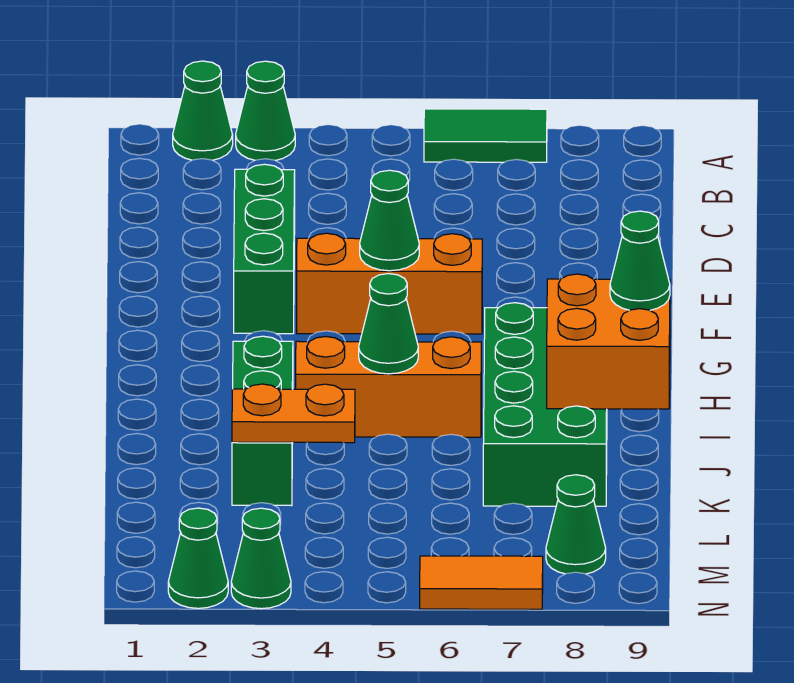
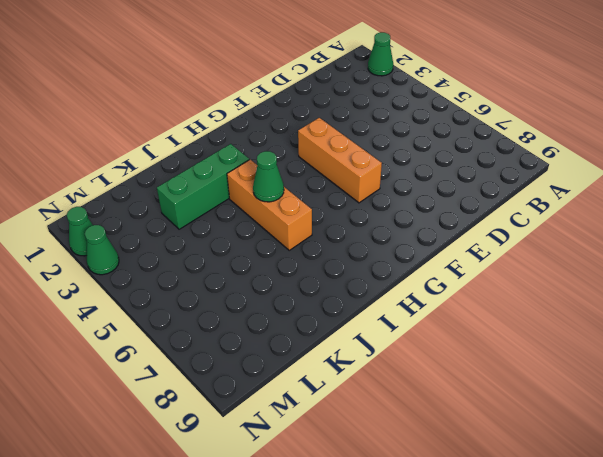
none -> green 1x1 cone [236,61,295,161]
none -> green 1x2 tile [424,109,547,162]
none -> green 1x3 brick [234,164,295,334]

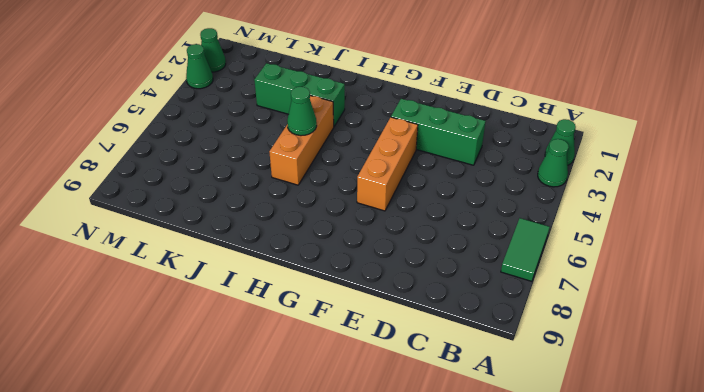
none -> green 2x4 brick [483,303,607,506]
none -> green 1x1 cone [546,475,606,574]
none -> orange 1x2 tile [420,556,543,609]

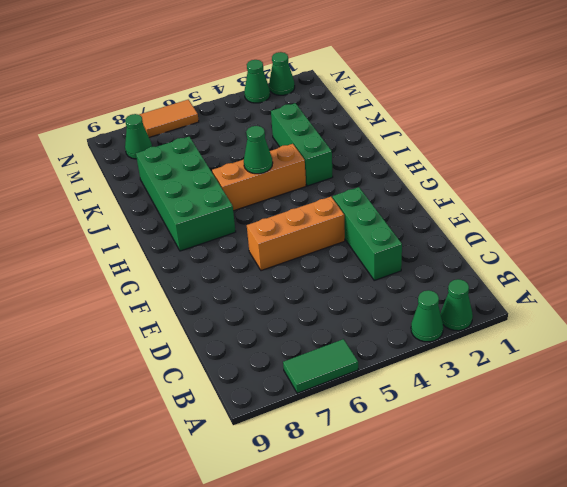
none -> green 1x1 cone [360,170,419,271]
none -> orange 2x2 brick [547,274,670,409]
none -> orange 1x2 plate [232,384,355,443]

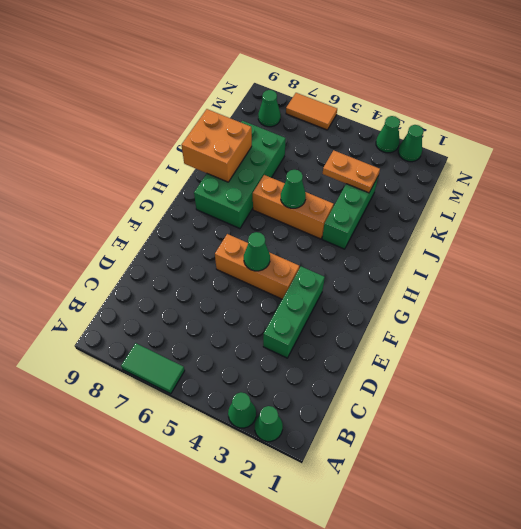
none -> green 1x1 cone [610,211,670,310]

